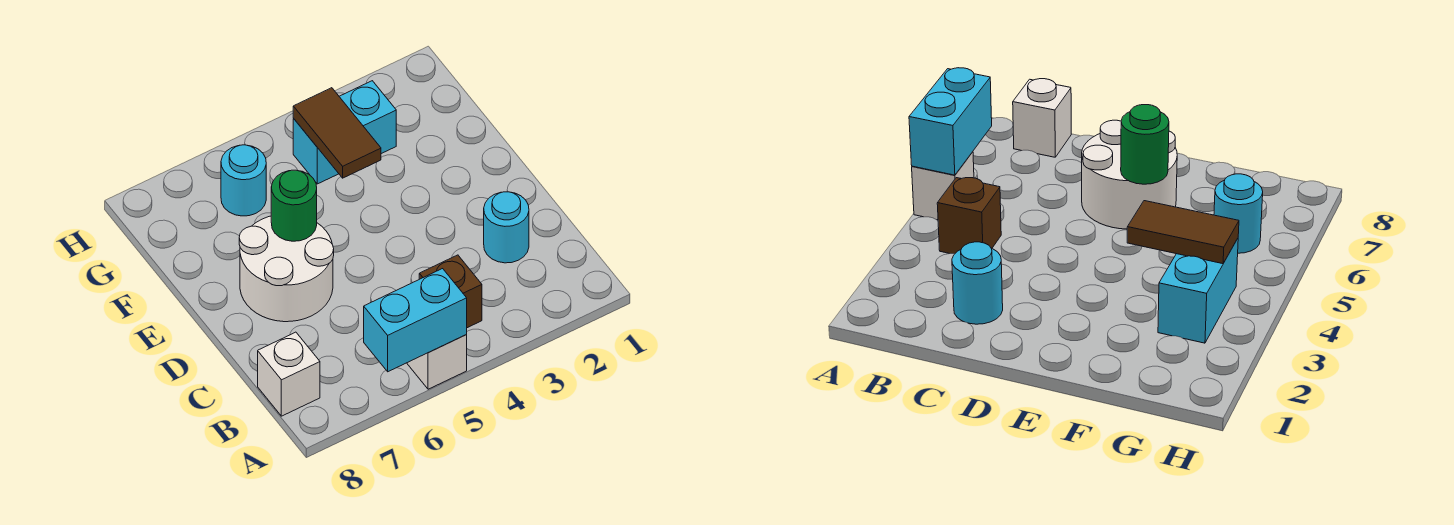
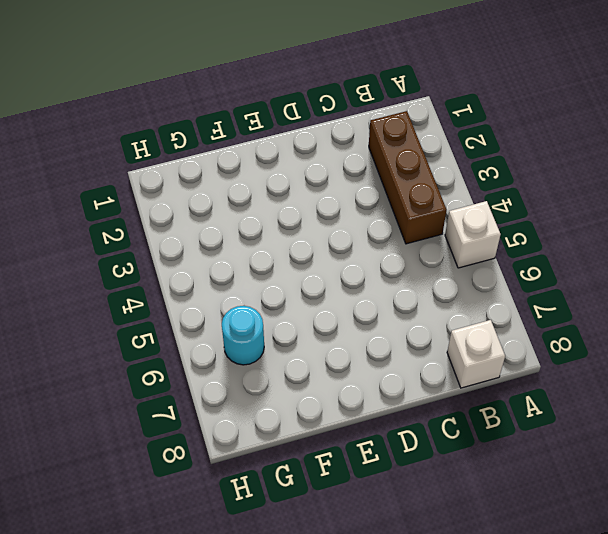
brown 1x3 brick [369,111,447,244] -> brown 1x1 brick [419,255,482,328]
none -> cyan 1x1 round brick [484,192,529,263]
none -> white 2x2 round brick [239,216,334,322]

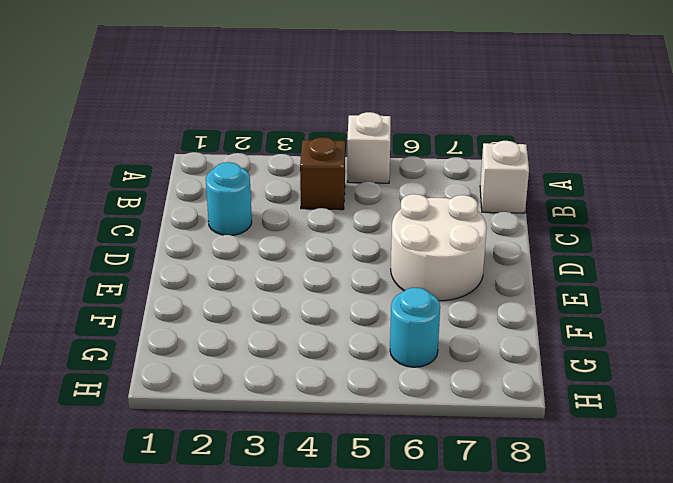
none -> cyan 1x2 brick [293,81,396,184]
none -> cyan 1x2 brick [364,269,467,372]

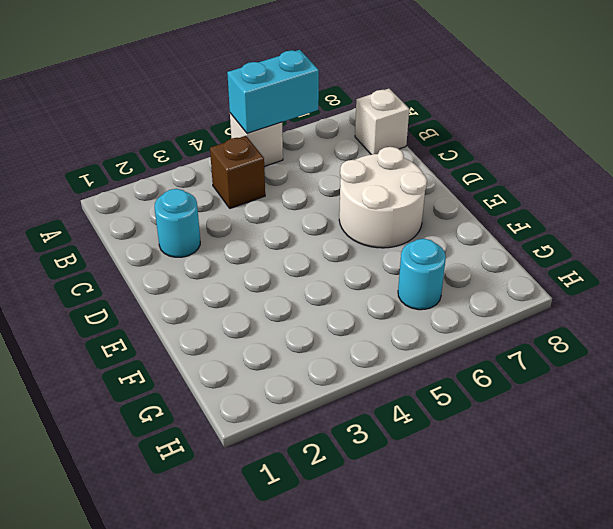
none -> cyan 1x2 brick [293,81,396,184]
none -> green 1x1 round brick [271,170,317,241]

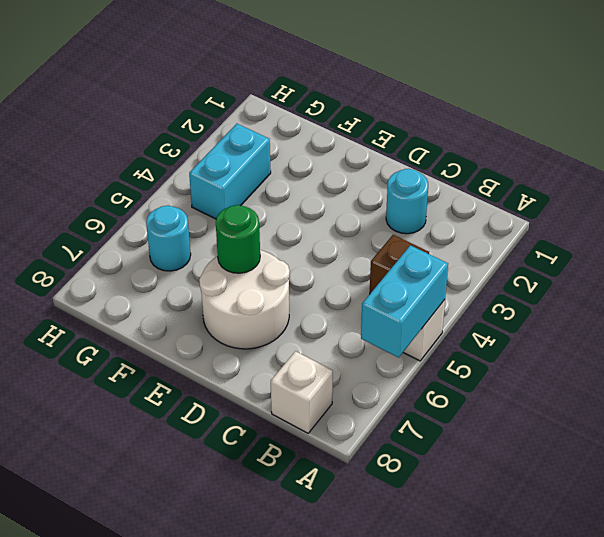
none -> brown 1x2 tile [293,88,381,178]

